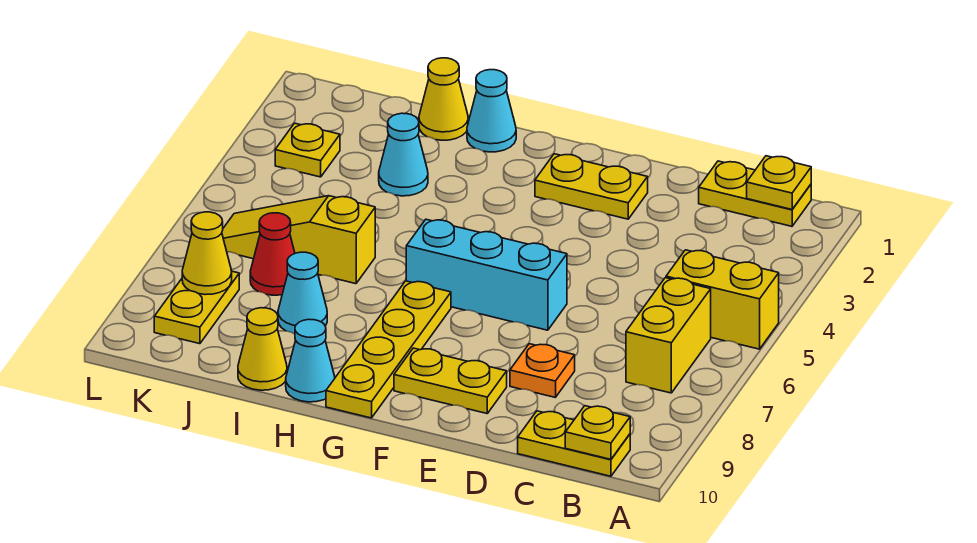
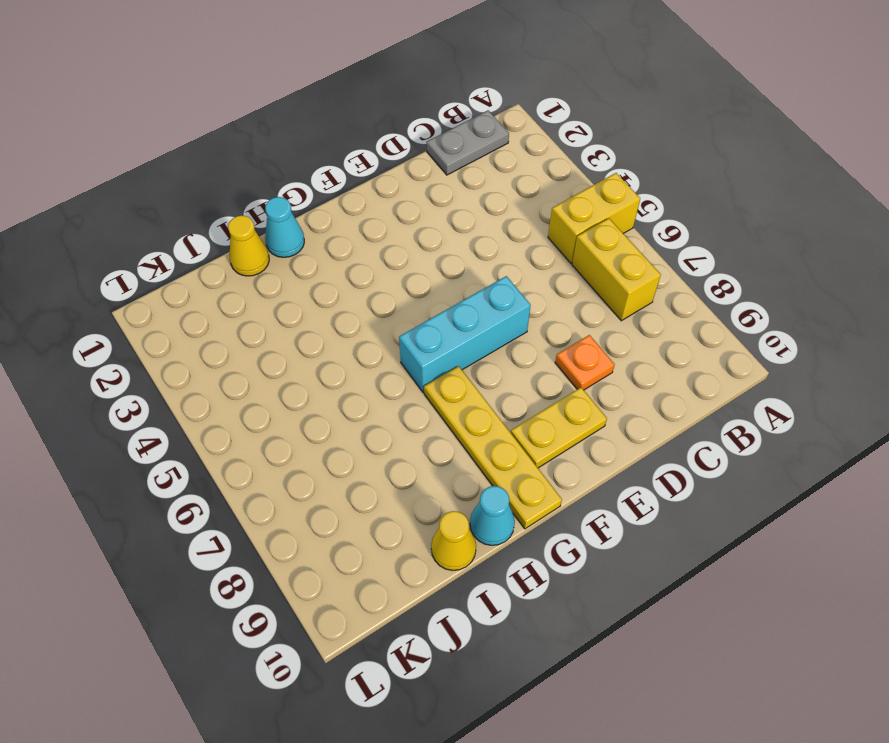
grey 1x2 plate [426,110,509,175] -> yellow 1x2 plate [699,161,811,226]
none -> yellow 1x2 plate [518,411,630,476]
none -> yellow 1x2 plate [535,154,648,219]
none -> cyan 1x1 cone [379,113,428,196]

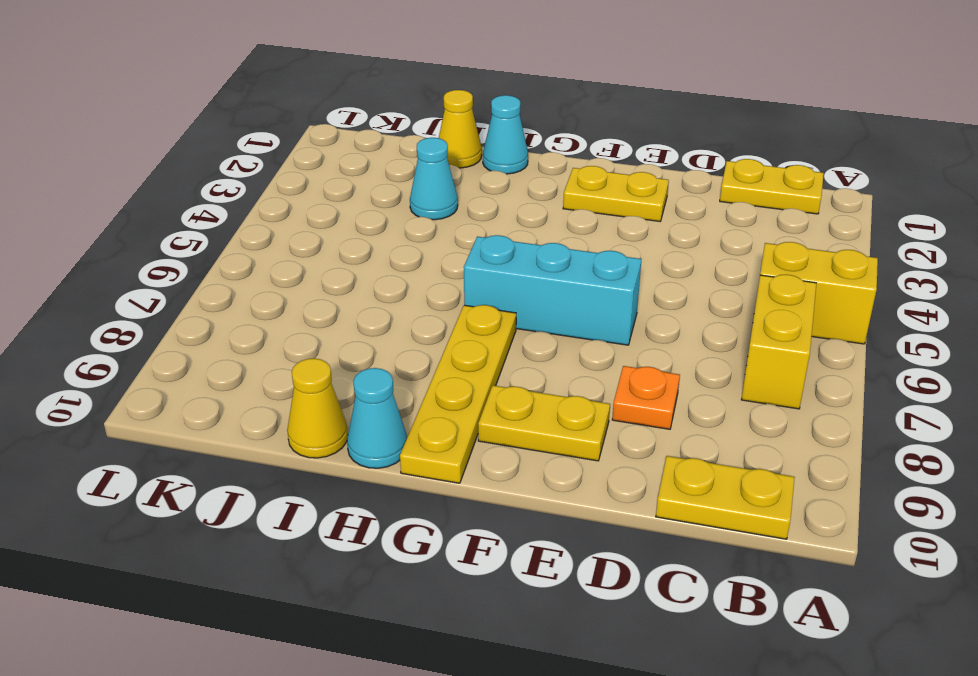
none -> yellow 1x3 slope [222,196,375,284]
none -> cyan 1x1 cone [278,252,327,334]
none -> red 1x1 cone [250,213,295,295]

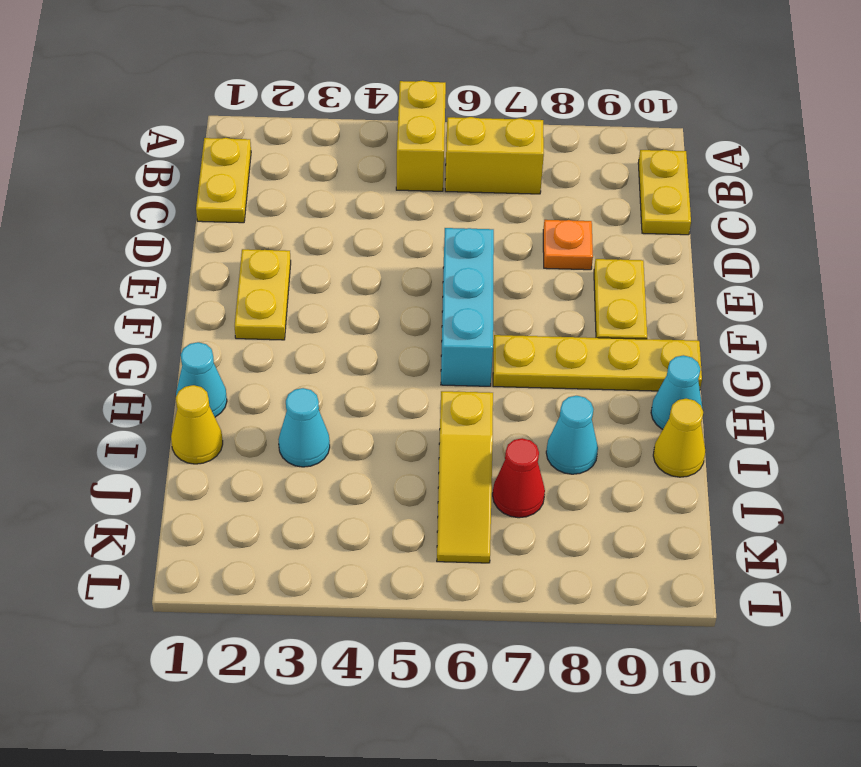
none -> yellow 1x1 plate [275,123,340,177]
none -> yellow 1x2 plate [154,271,239,344]
none -> yellow 1x1 plate [747,156,811,209]

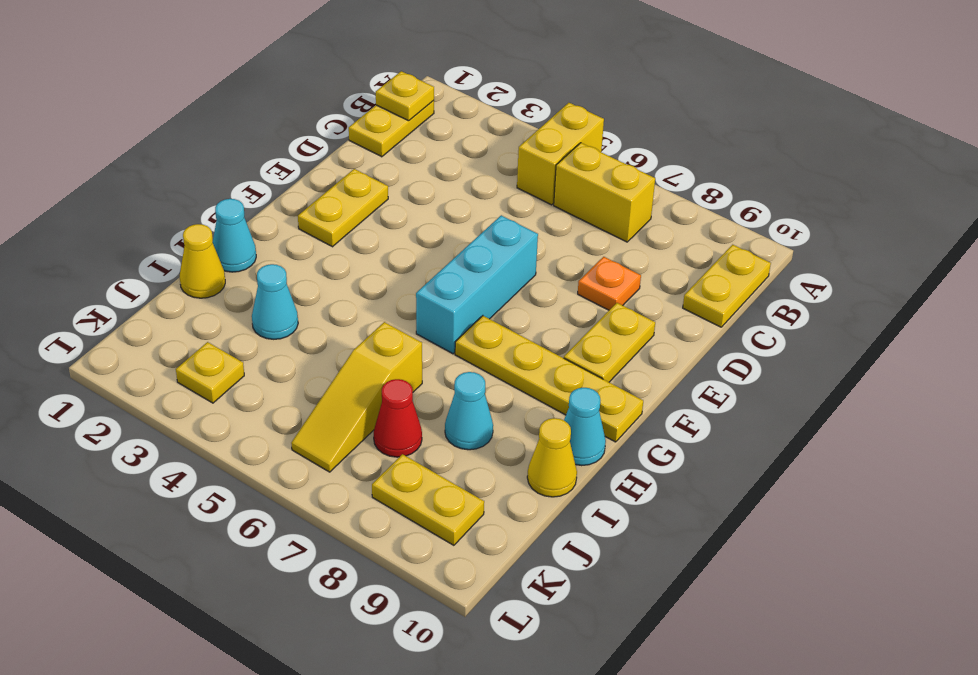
none -> yellow 1x1 plate [565,406,630,459]
none -> yellow 1x1 cone [182,212,232,295]

